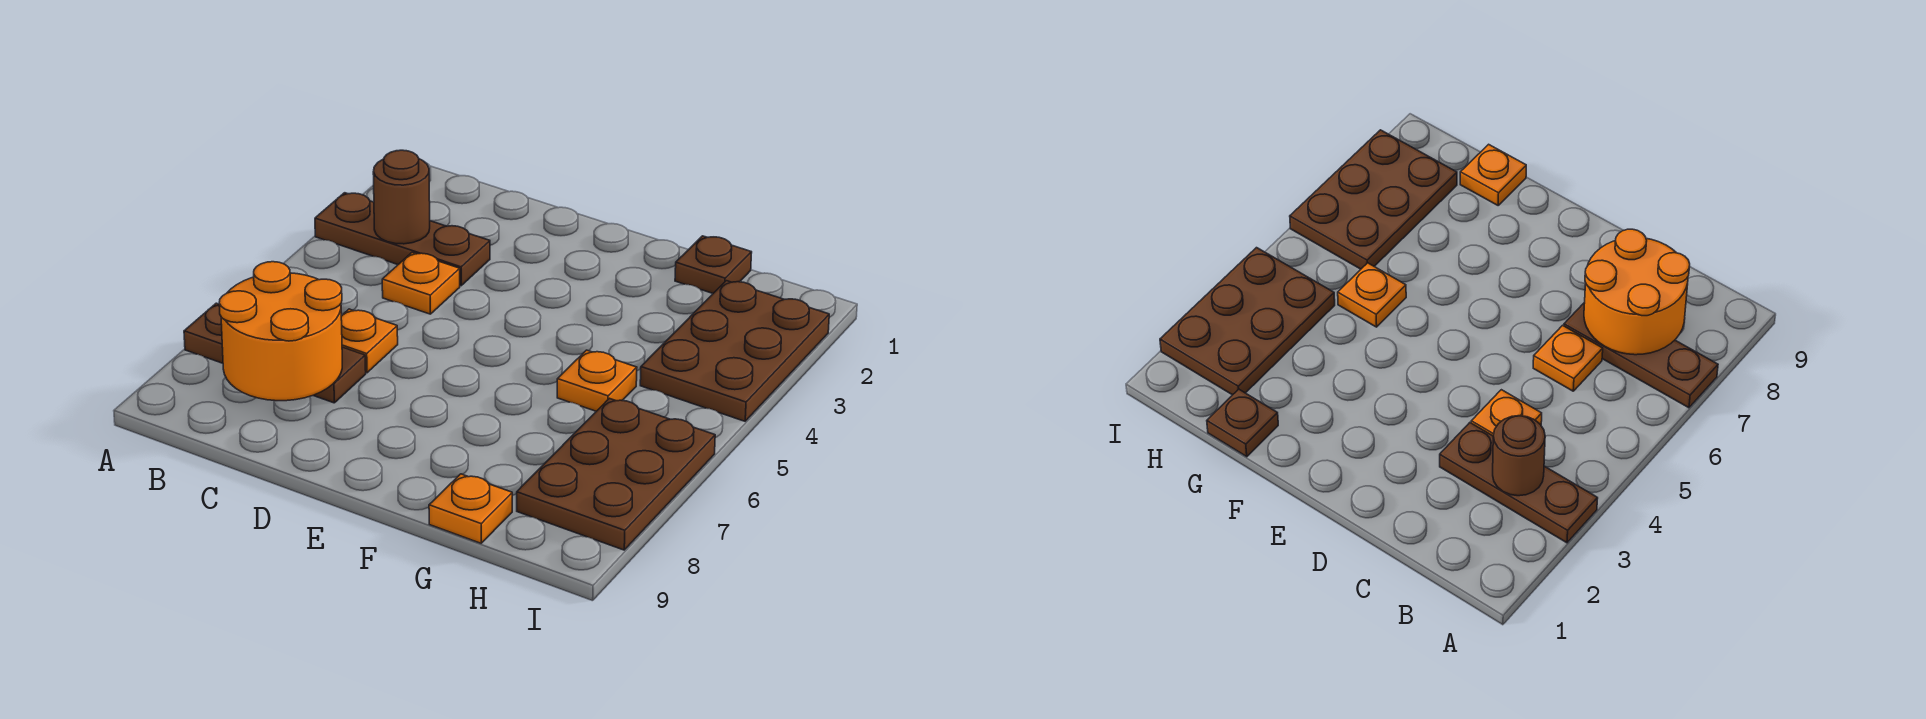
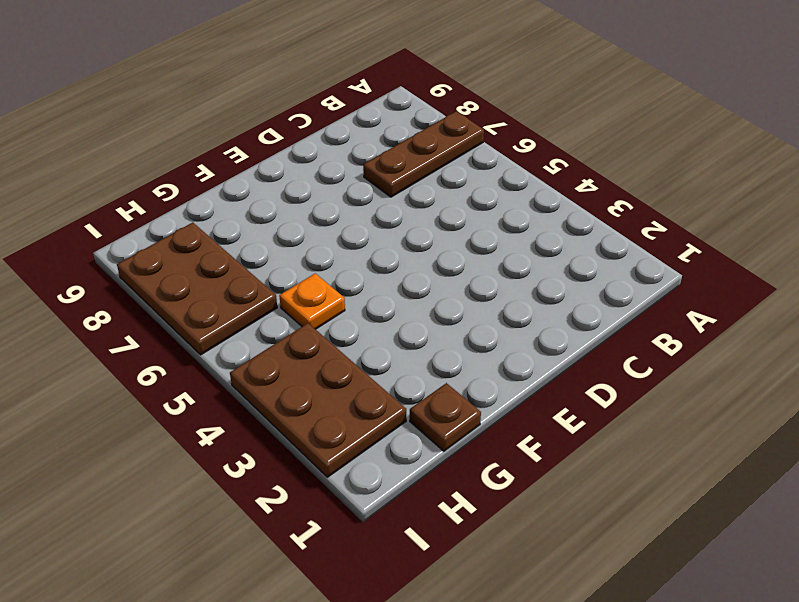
none -> brown 1x3 plate [315,193,490,286]
none -> orange 1x1 plate [382,253,460,314]

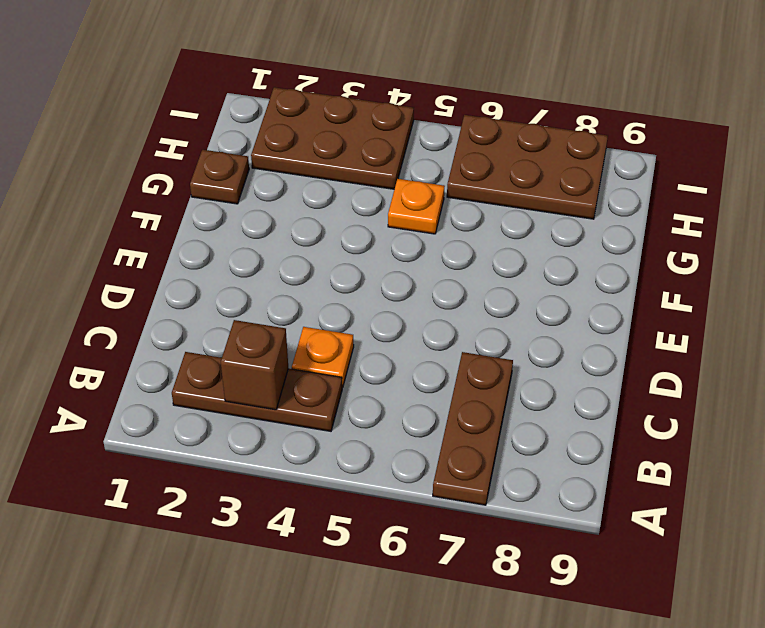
brown 1x3 plate [172,352,342,431] -> brown 1x3 plate turned to [315,193,490,286]
brown 1x1 brick [221,320,288,410] -> brown 1x1 round brick [373,150,430,244]
none -> orange 1x1 plate [341,309,398,373]
none -> orange 1x1 plate [429,474,512,543]

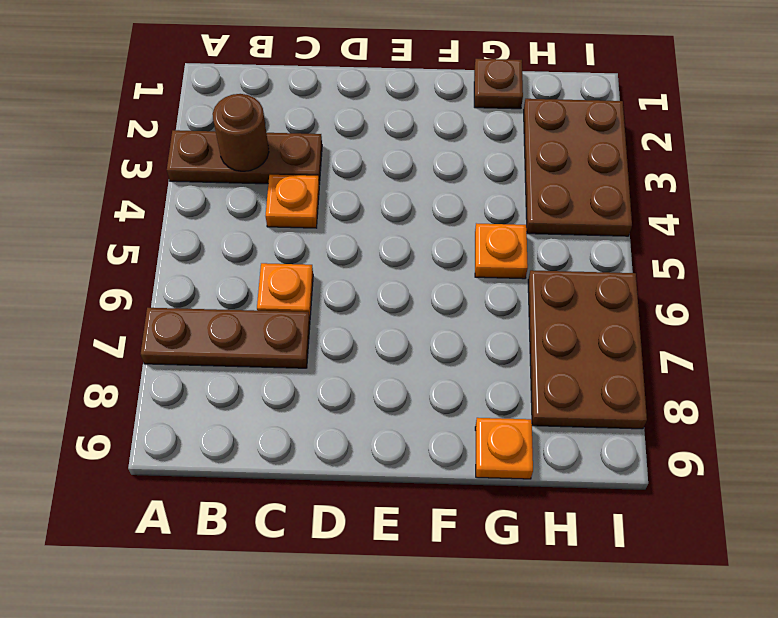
none -> orange 2x2 round brick [219,262,342,401]

